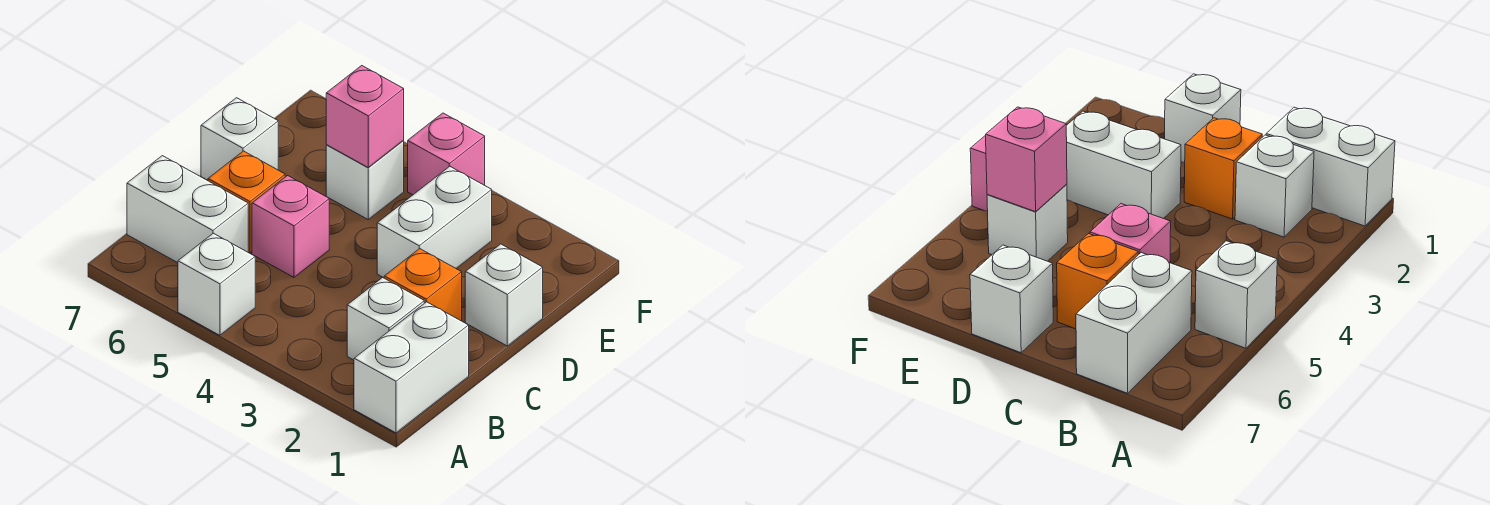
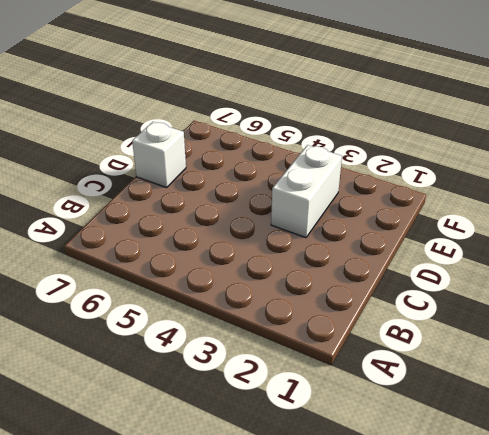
none -> white 1x2 brick [354,302,469,433]
none -> white 1x1 brick [178,233,255,335]
none -> white 1x1 brick [347,277,424,360]

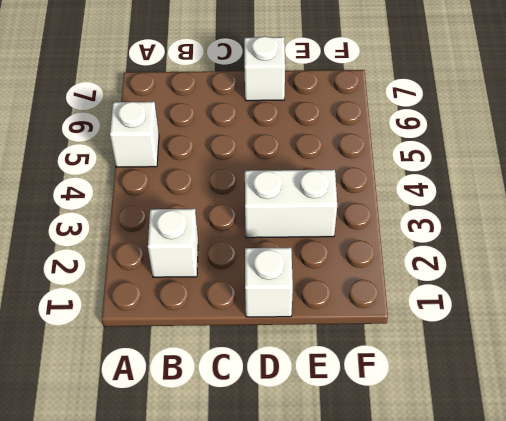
none -> white 1x2 brick [354,302,469,433]
none -> white 1x2 brick [127,156,248,263]
none -> orange 1x1 brick [384,249,462,321]

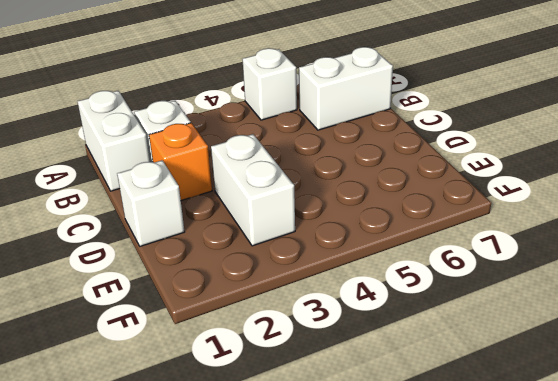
none -> pink 1x1 brick [252,176,329,277]
none -> orange 1x1 brick [208,151,285,253]
none -> white 1x1 brick [201,98,278,180]

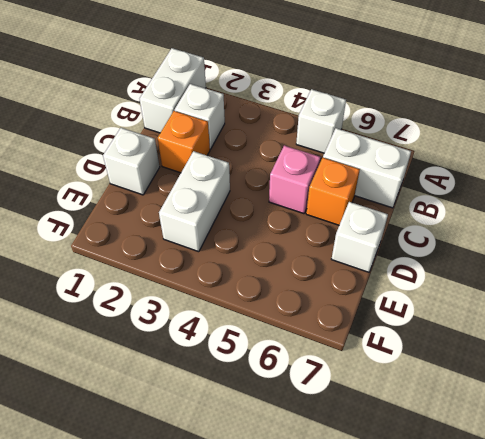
none -> white 1x1 brick [326,141,404,219]
none -> pink 1x1 brick [408,113,485,195]
none -> pink 1x1 brick [326,66,404,168]

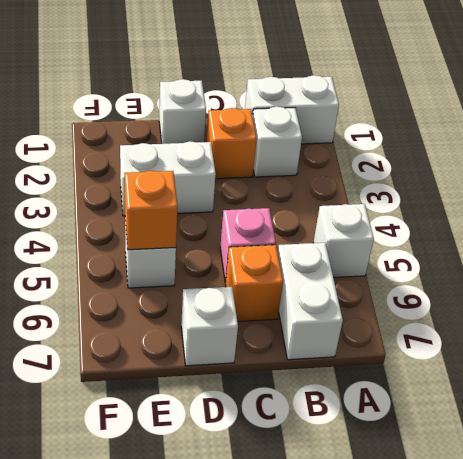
orange 1x1 brick [124,171,177,250] -> pink 1x1 brick [326,66,404,168]
none -> pink 1x1 brick [408,113,485,195]

